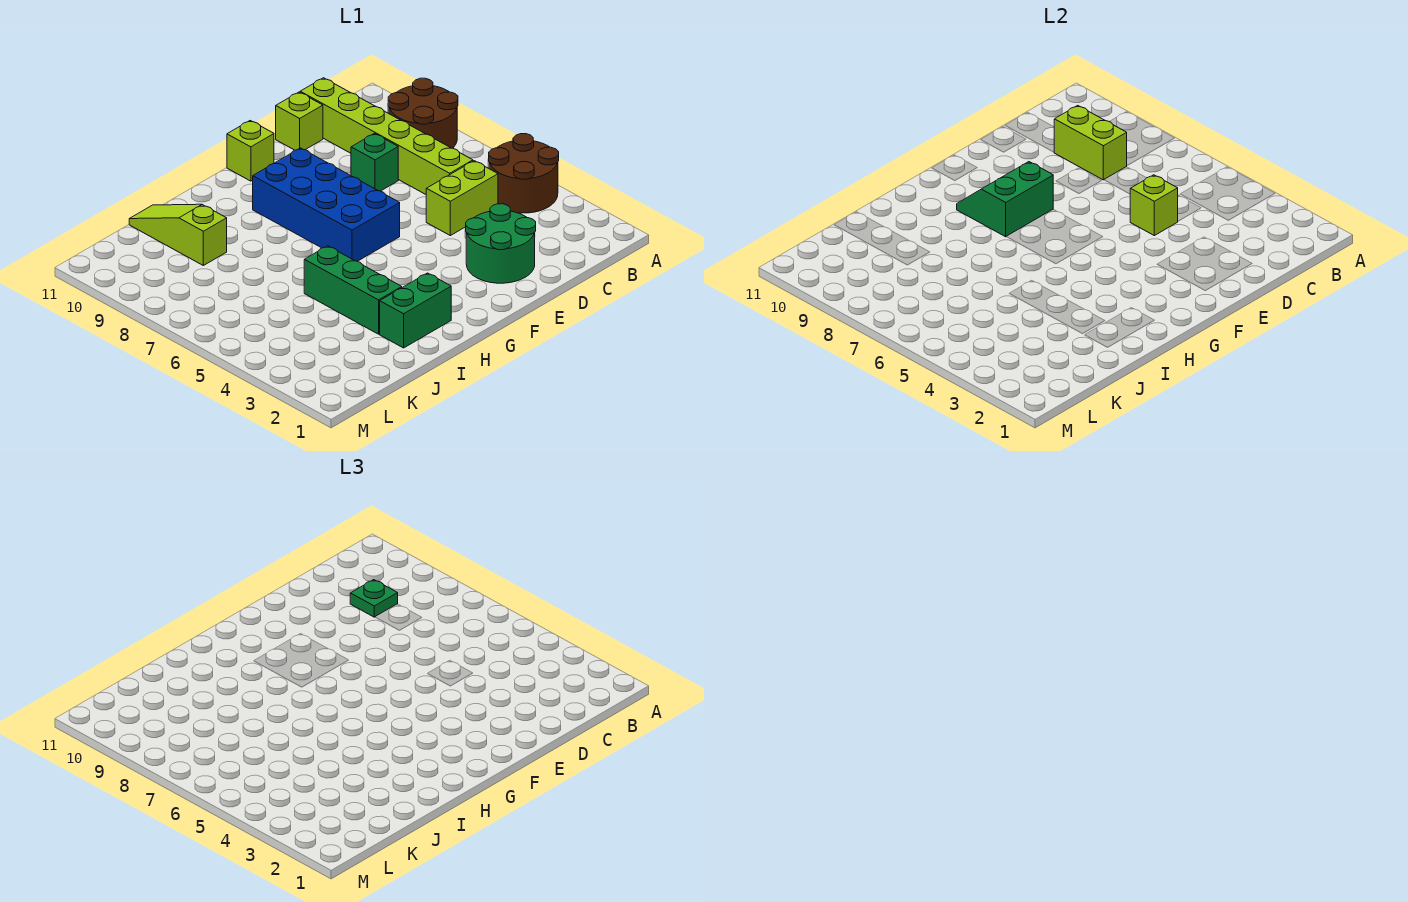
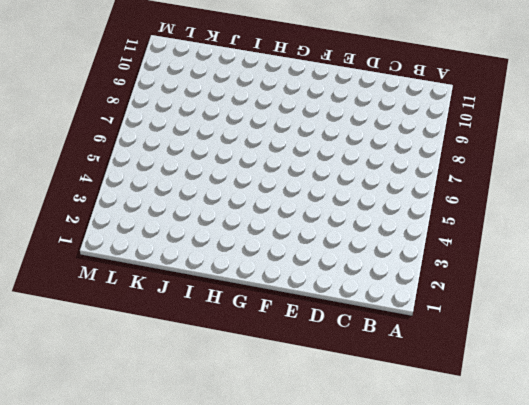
none -> brown 2x2 round brick [489,134,559,213]
none -> brown 2x2 round brick [388,78,458,148]
none -> lime 1x2 brick [426,161,498,236]

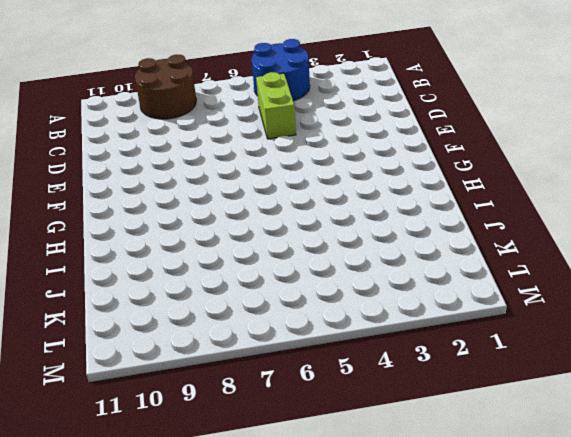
blue 2x2 round brick [252,39,310,101] -> brown 2x2 round brick [489,134,559,213]
none -> lime 1x6 brick [300,78,473,194]
none -> green 2x2 round brick [466,204,536,283]
none -> green 1x1 brick [351,133,398,191]

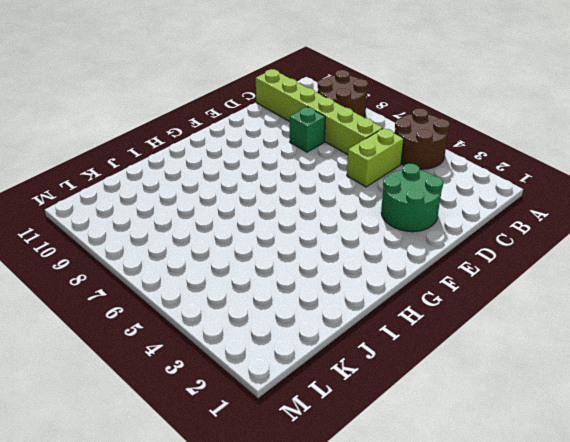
none -> lime 1x1 brick [276,92,323,150]
none -> blue 2x4 brick [253,148,400,261]
none -> lime 1x1 brick [227,121,274,181]

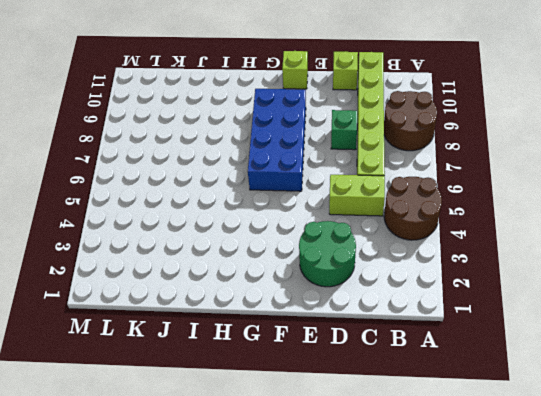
none -> green 1x2 brick [380,273,451,348]
none -> green 1x3 brick [304,246,402,334]
none -> lime 1x3 slope [129,204,227,265]

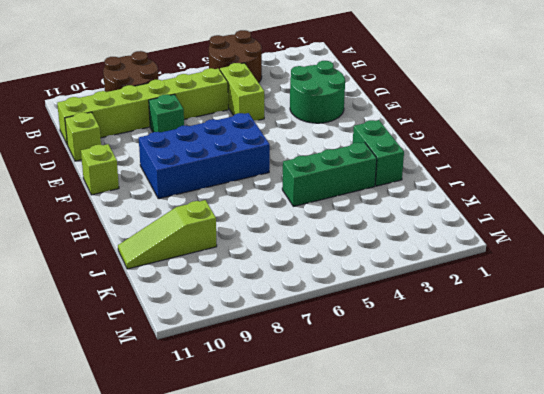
none -> lime 1x2 brick [1054,105,1127,180]
none -> lime 1x1 brick [1130,175,1178,236]
none -> green 2x2 slope [957,162,1053,237]

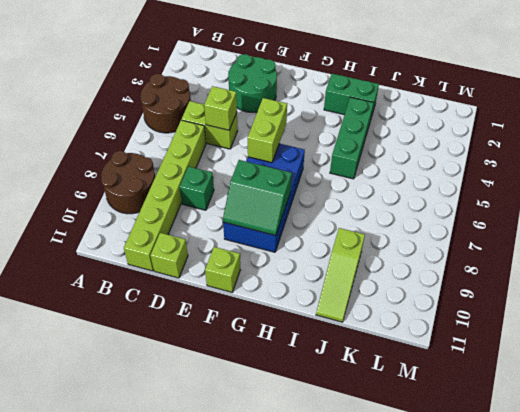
lime 1x2 brick [248,98,287,163] -> lime 1x2 brick moved to [1054,105,1127,180]
none -> green 1x1 plate [350,580,398,617]

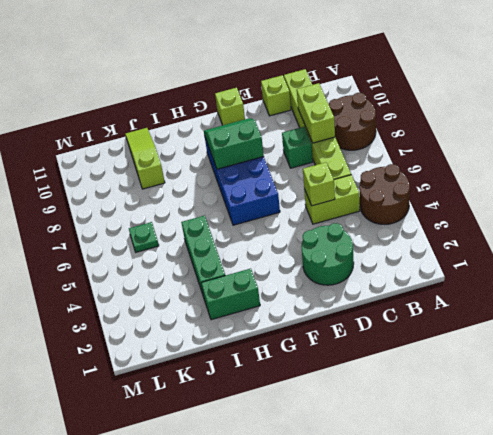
green 1x1 plate [129,222,159,252] -> green 1x1 plate moved to [350,580,398,617]

